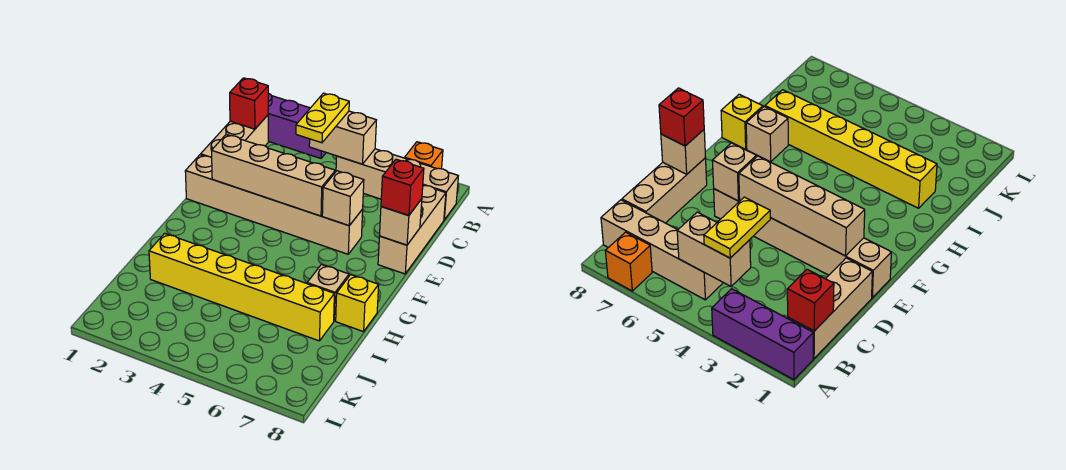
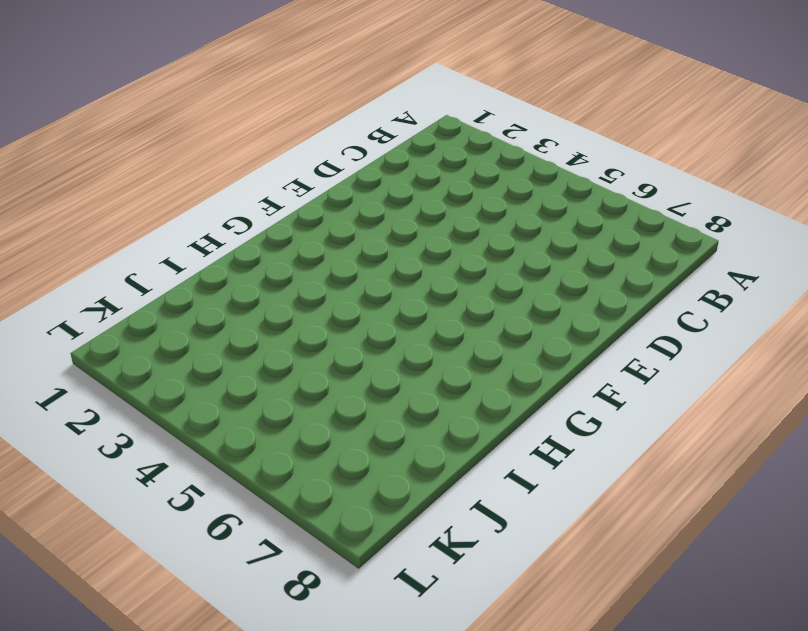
none -> purple 1x3 brick [268,93,326,158]
none -> orange 1x1 brick [405,142,443,169]
none -> tan 1x3 brick [201,115,268,157]

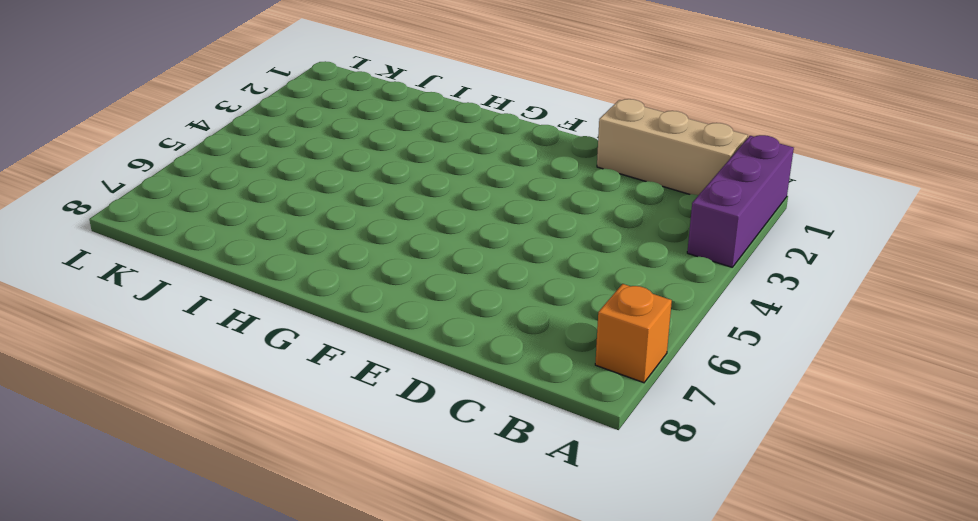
none -> tan 1x4 brick [336,149,458,220]
none -> tan 1x3 brick [378,185,446,274]
none -> tan 1x6 brick [185,155,363,254]

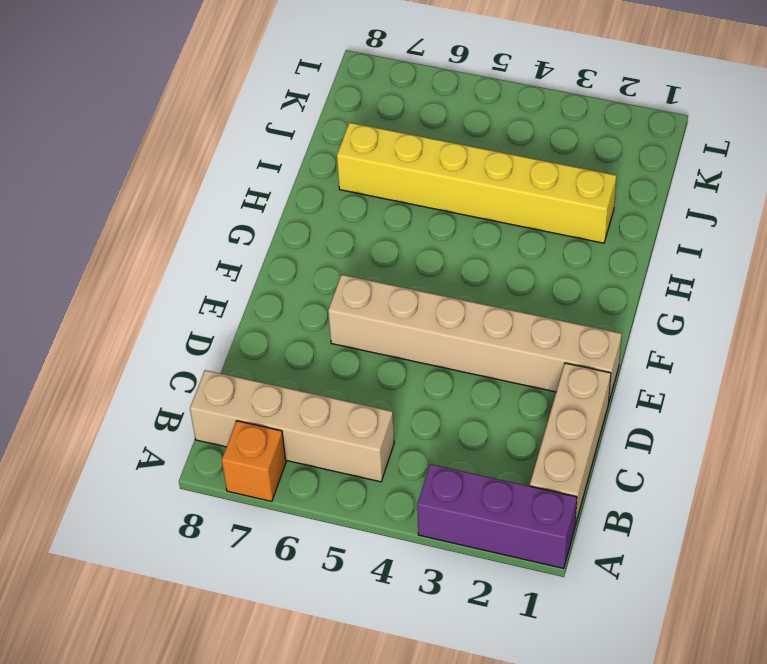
none -> tan 1x3 brick [378,185,446,274]
none -> tan 1x1 brick [307,265,349,321]
none -> yellow 1x1 brick [336,275,379,332]

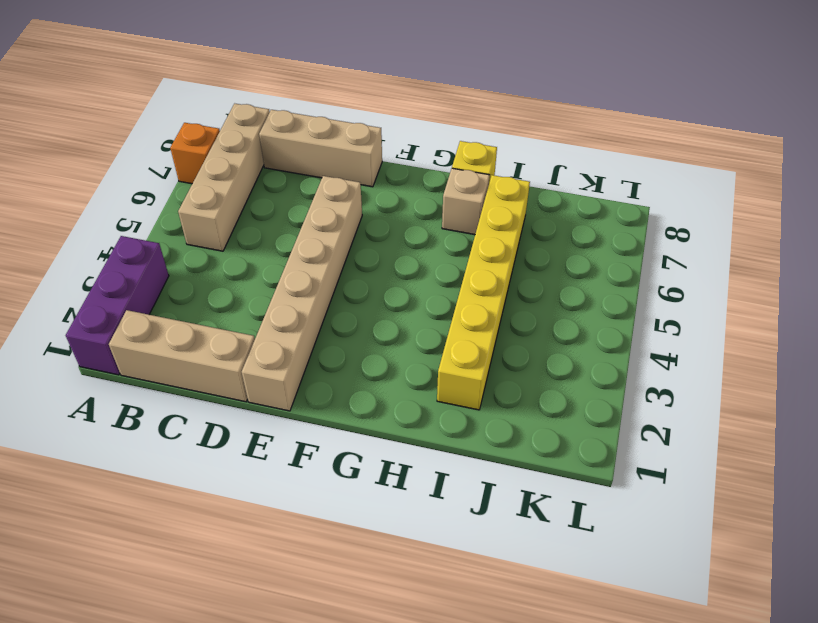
none -> red 1x1 brick [230,78,268,129]
none -> tan 1x2 brick [309,111,376,164]
none -> tan 1x4 brick [211,135,335,216]

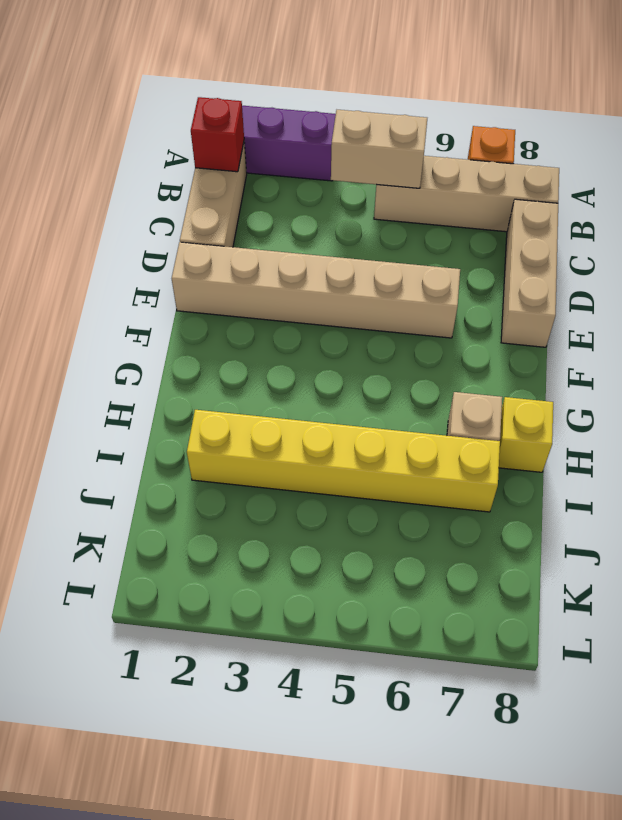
none -> tan 1x4 brick [211,135,335,216]
none -> tan 1x1 brick [322,171,364,226]
none -> tan 1x1 brick [380,199,422,245]

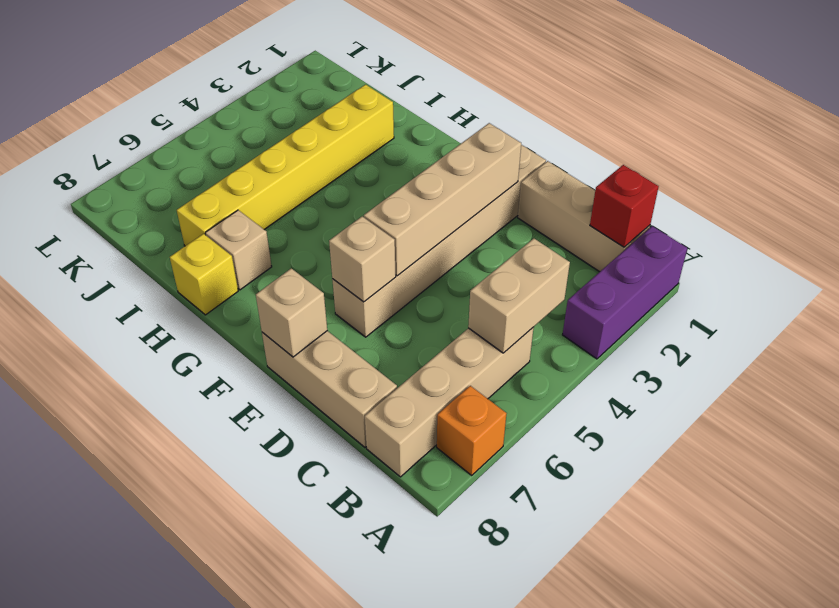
none -> yellow 1x2 plate [296,93,349,143]
none -> red 1x1 brick [381,159,424,216]

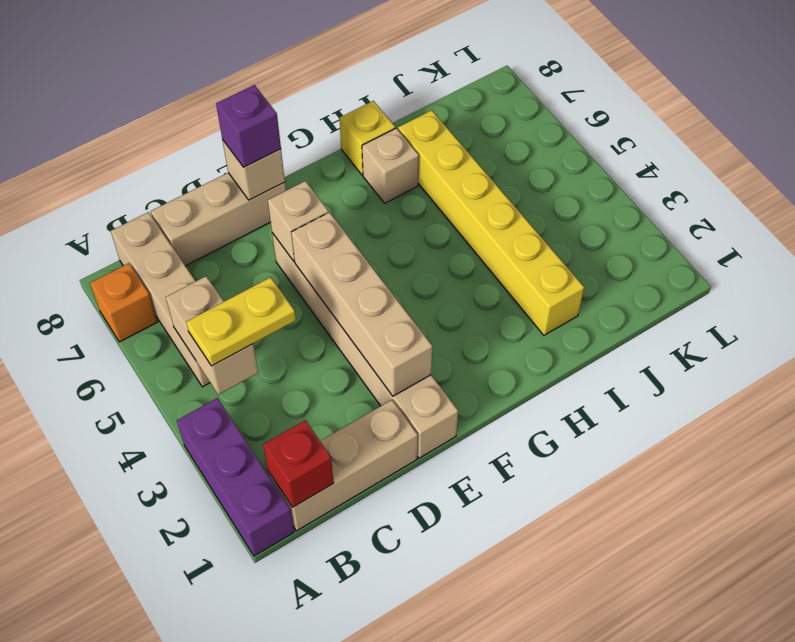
purple 1x1 brick [216,85,281,167] -> red 1x1 brick [381,159,424,216]

